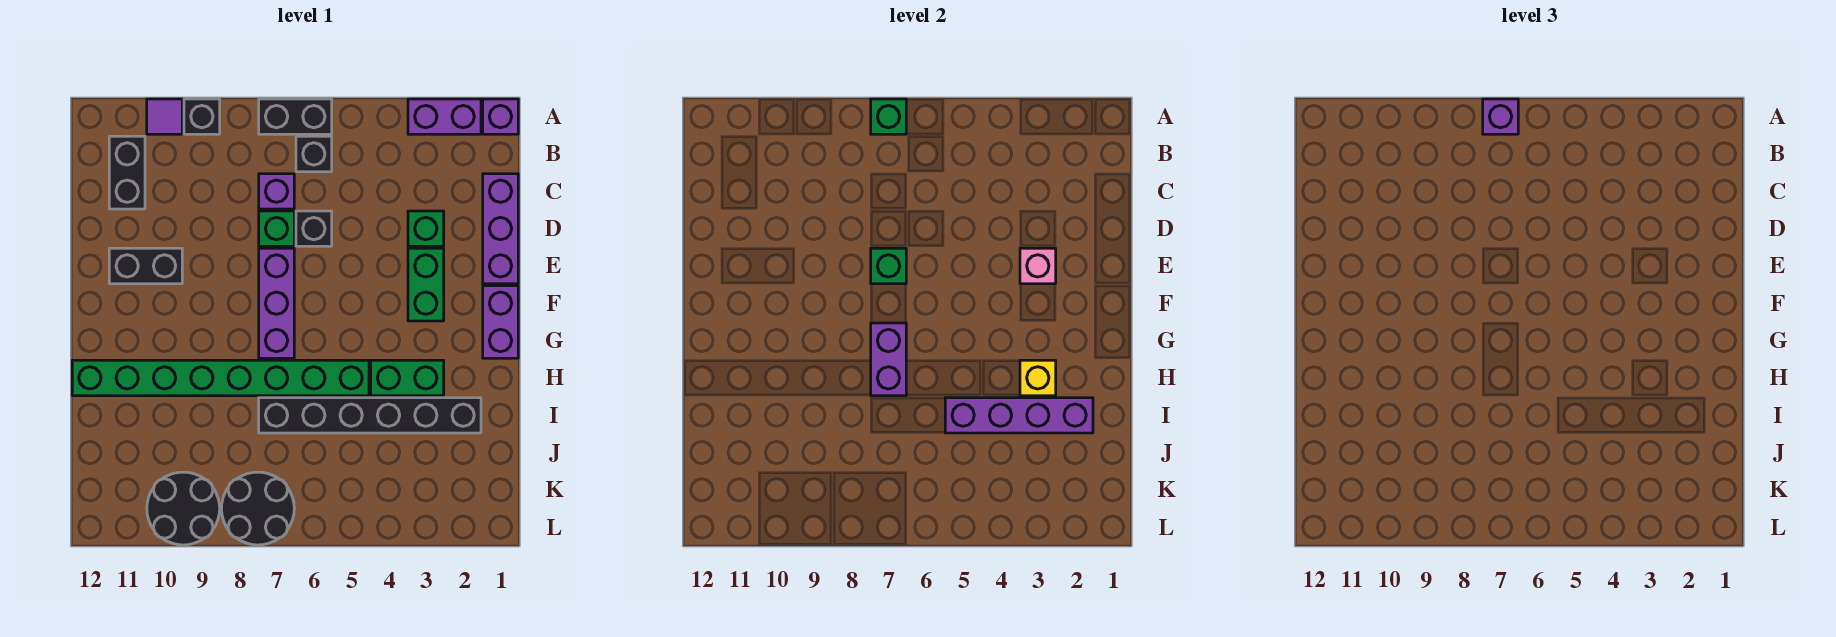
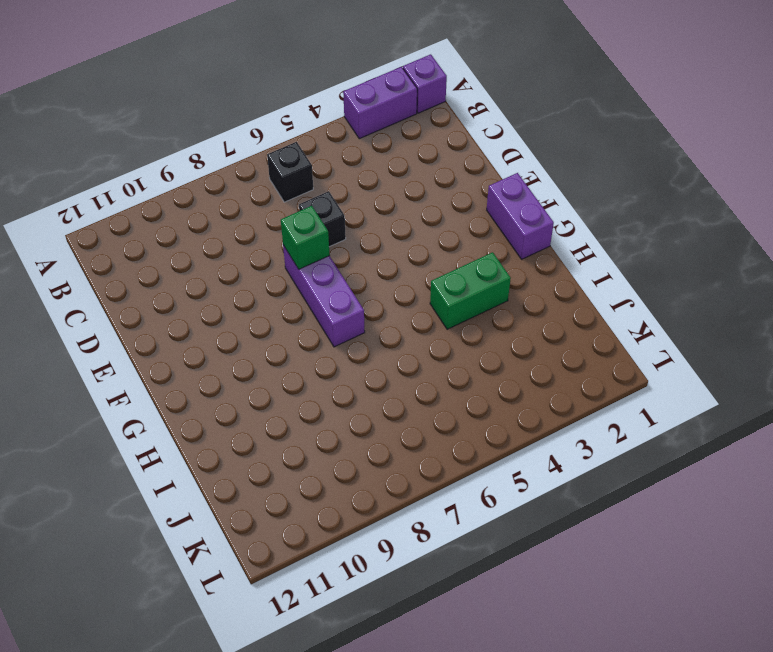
none -> black 1x2 brick [259,99,332,134]
none -> black 1x1 brick [184,99,220,134]
none -> purple 1x1 tile [147,99,182,134]

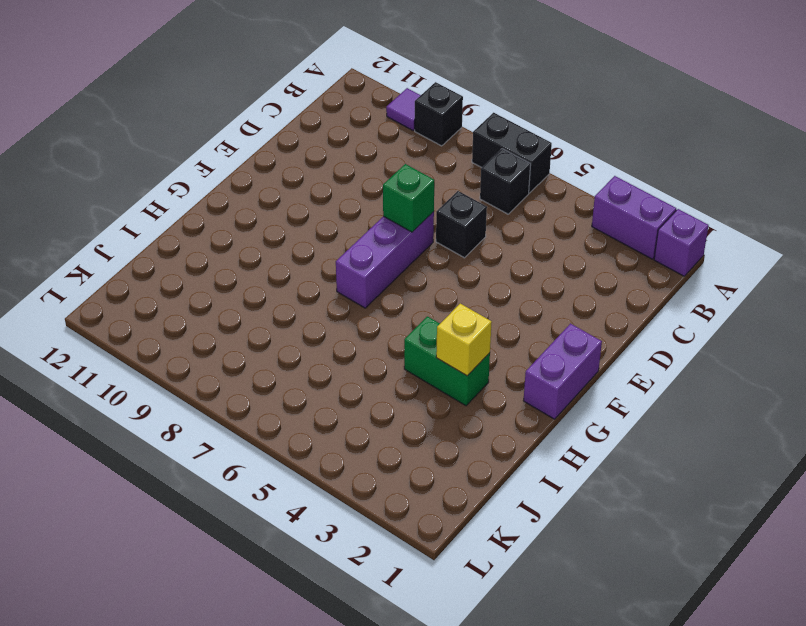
none -> black 1x2 brick [109,136,145,209]
none -> purple 1x3 brick [483,174,518,284]
none -> purple 1x1 brick [259,174,294,209]

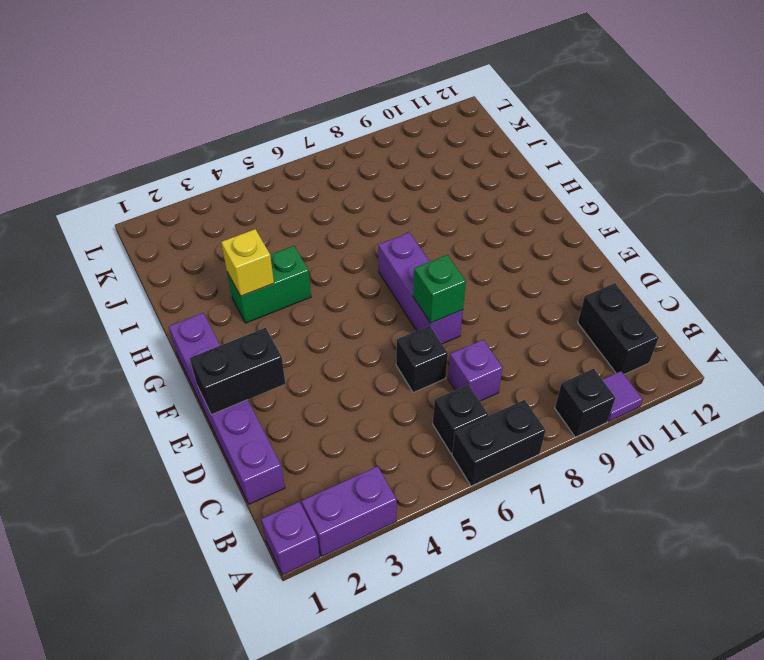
black 1x2 brick [190,328,285,415] -> black 1x2 brick moved to [109,248,182,284]
none -> green 1x1 brick [408,211,444,246]
none -> green 1x1 brick [259,211,294,246]
none -> green 1x2 brick [408,248,444,321]

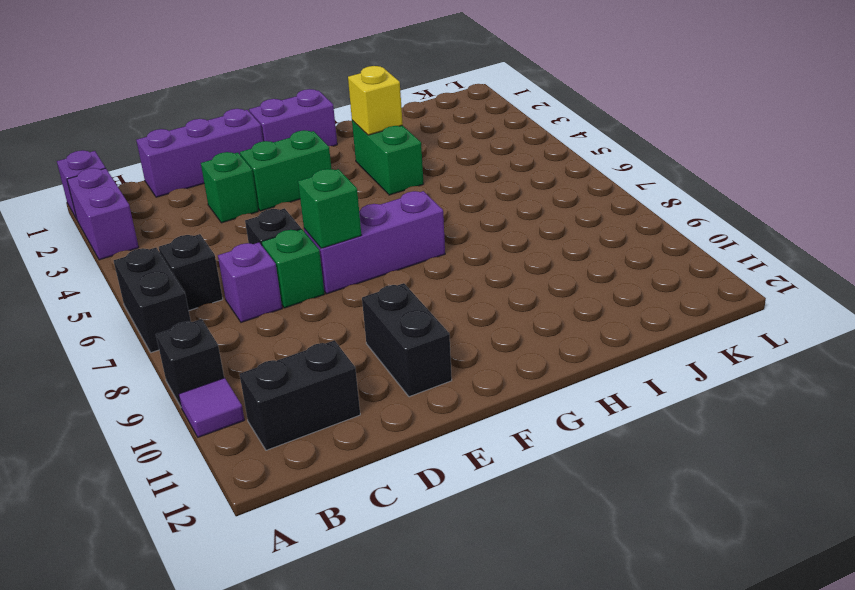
none -> green 1x8 brick [72,360,369,396]
none -> black 1x6 brick [259,398,481,433]
none -> black 2x2 round brick [221,472,294,545]

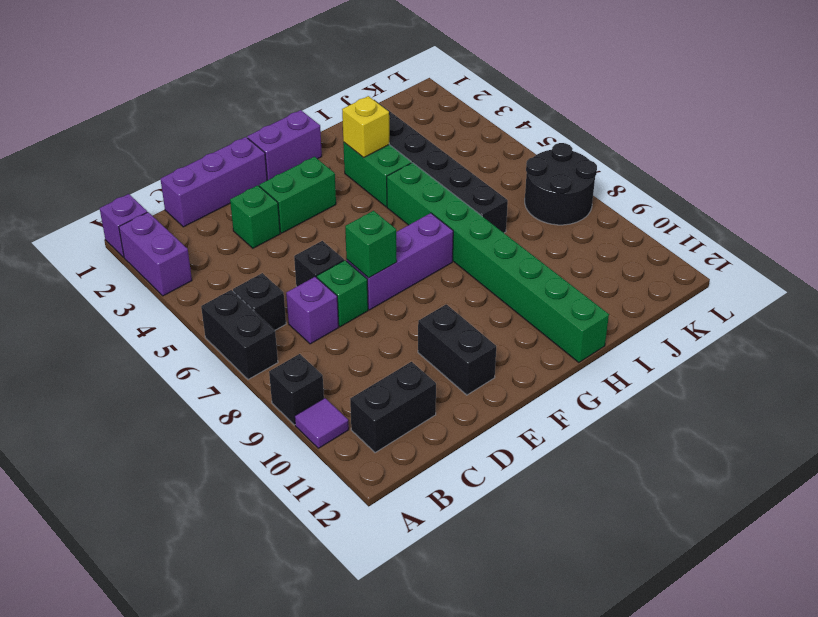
none -> black 2x2 round brick [147,472,220,545]
none -> green 1x1 brick [871,99,906,134]
none -> pink 1x1 brick [1020,248,1056,284]

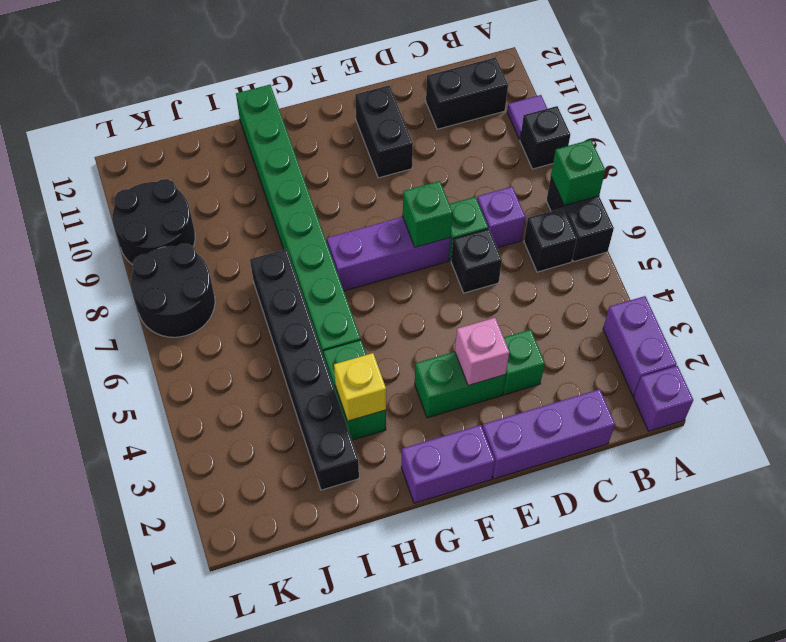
none -> purple 1x2 brick [871,323,906,396]
none -> purple 1x4 brick [945,398,1093,433]
none -> purple 1x1 brick [1483,99,1518,134]

